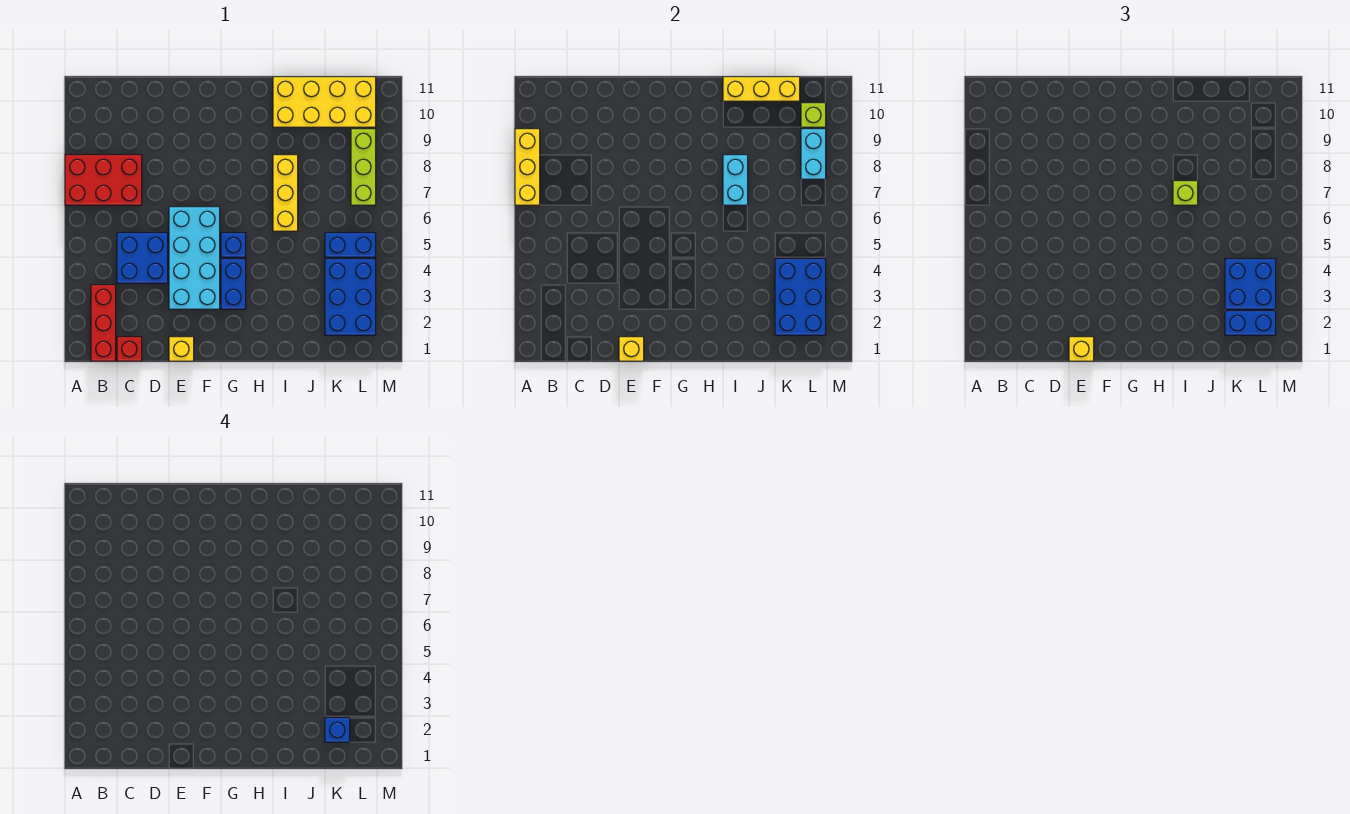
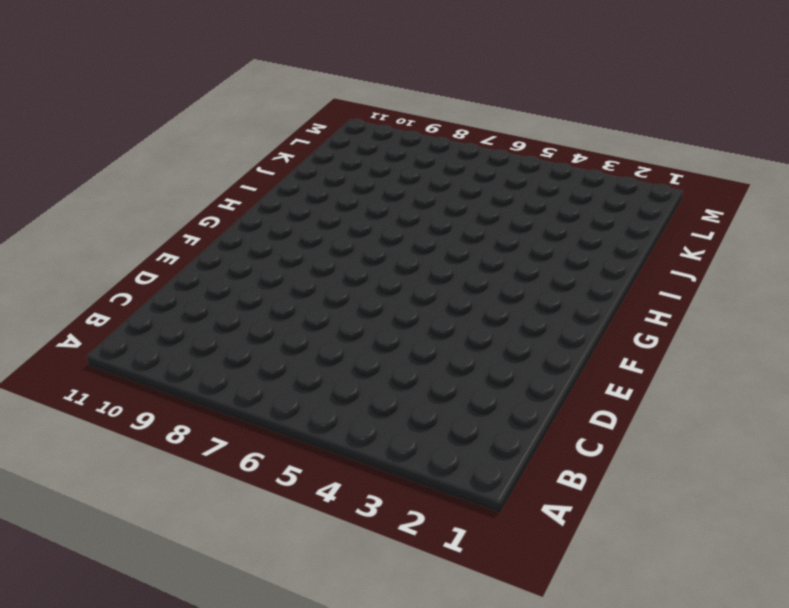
none -> red 2x3 brick [65,155,142,205]
none -> red 1x3 brick [91,285,116,361]
none -> red 1x1 brick [117,337,142,361]

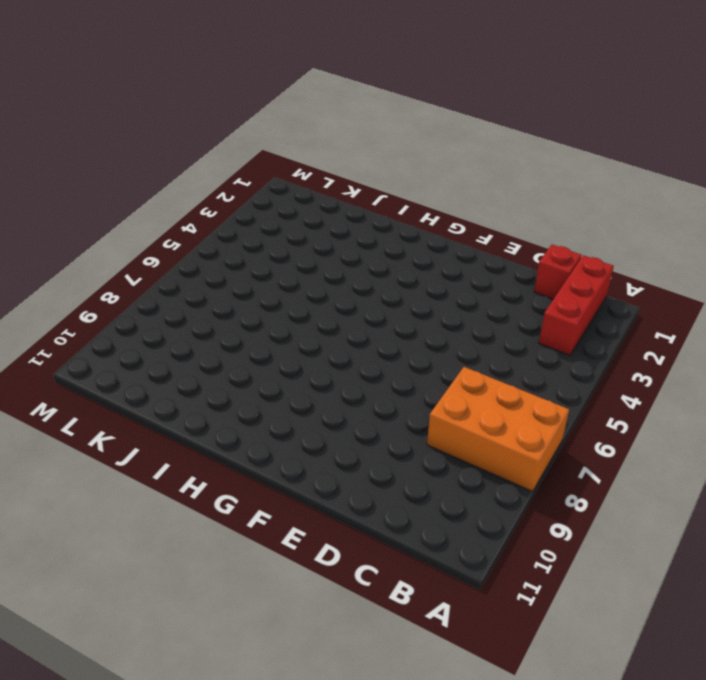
orange 2x3 brick [427,367,569,491] -> red 2x3 brick [65,155,142,205]
none -> blue 2x2 brick [117,233,168,283]
none -> yellow 1x1 brick [169,337,194,361]
none -> cyan 2x4 brick [169,207,220,309]

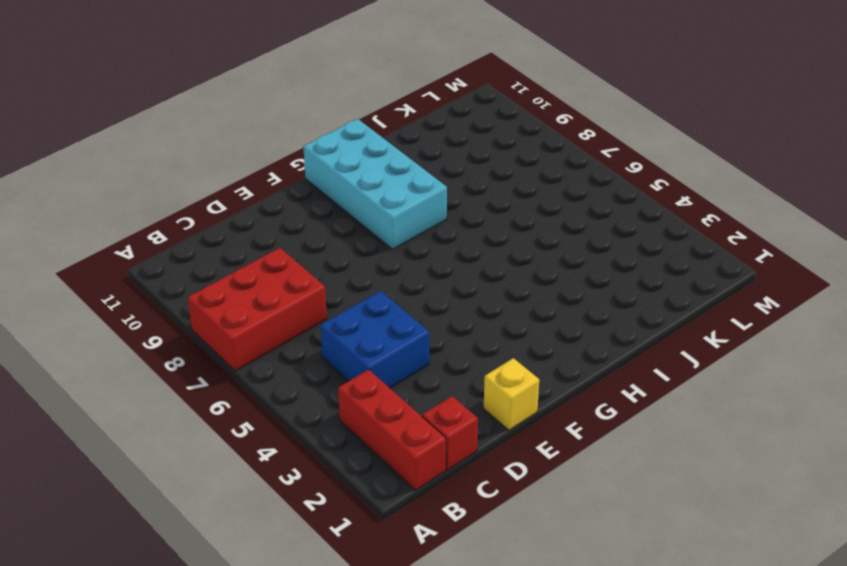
cyan 2x4 brick [303,119,447,249] -> cyan 2x4 brick moved to [169,207,220,309]
none -> blue 1x2 brick [221,259,246,309]
none -> blue 1x1 brick [221,233,246,257]
none -> yellow 1x3 brick [273,155,298,231]

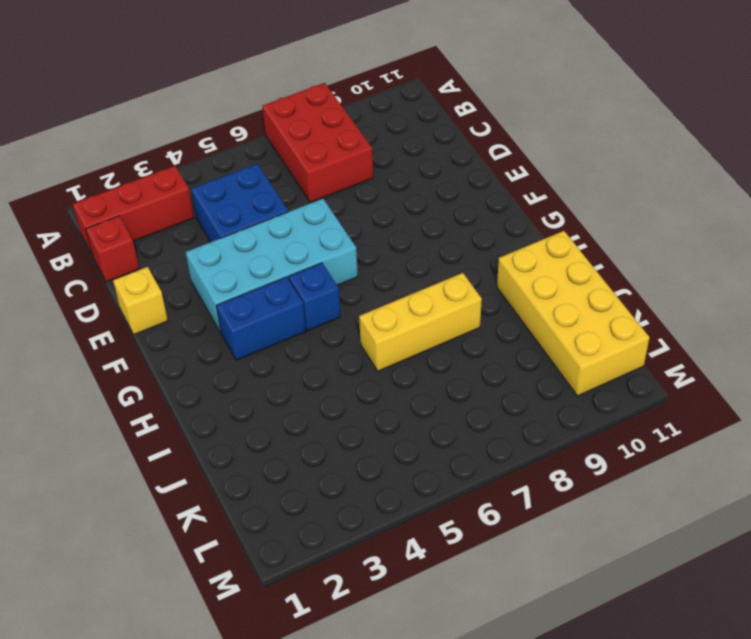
none -> blue 2x3 brick [325,259,376,335]
none -> blue 1x2 brick [325,233,376,257]
none -> lime 1x3 brick [351,129,376,205]

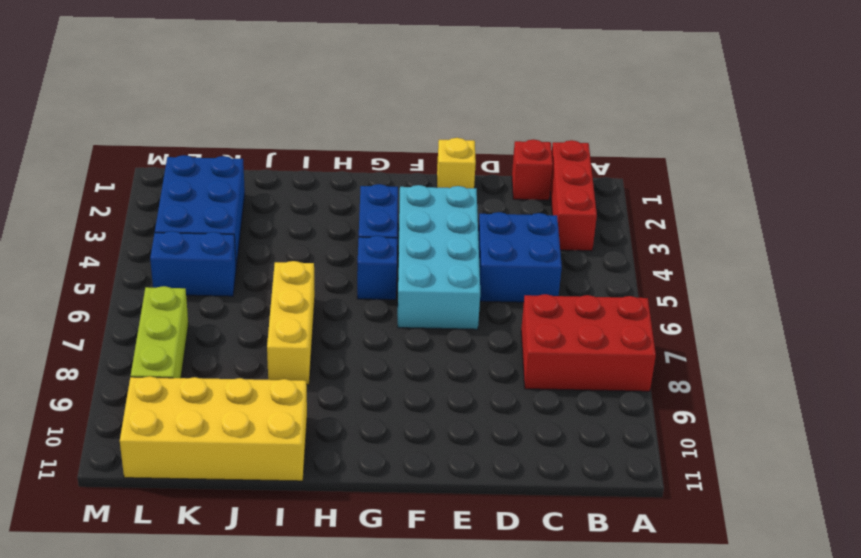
none -> yellow 1x3 brick [515,129,540,205]
none -> yellow 1x1 brick [619,337,644,361]
none -> cyan 1x2 brick [723,155,748,205]

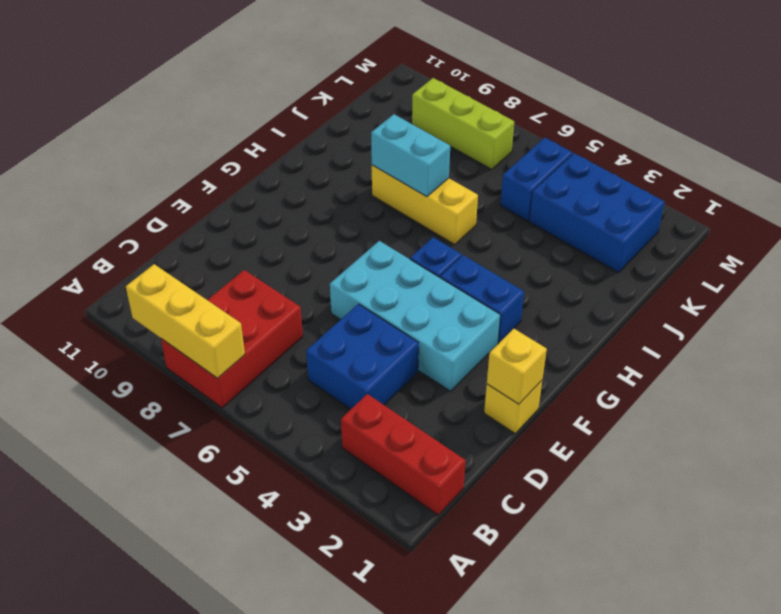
none -> red 1x1 brick [117,337,142,361]
none -> yellow 2x4 brick [273,77,376,127]
none -> yellow 1x3 brick [723,77,800,101]

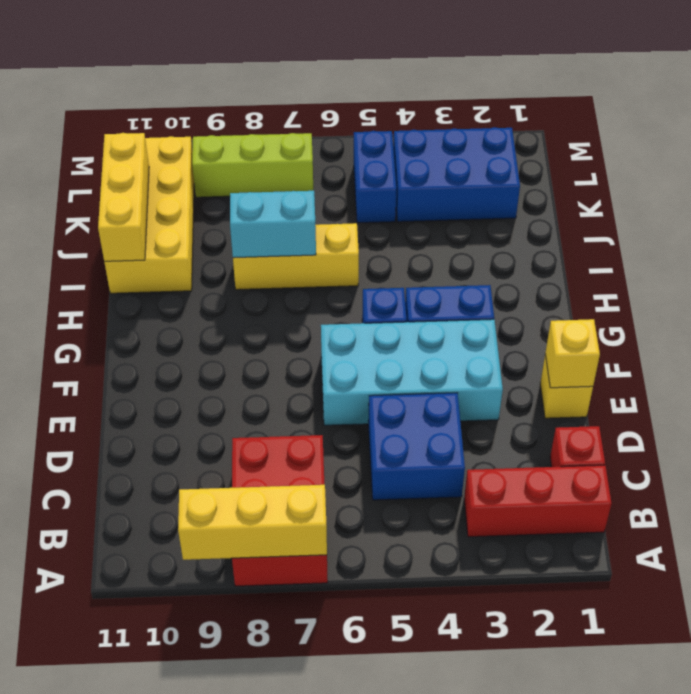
none -> blue 2x3 brick [775,259,826,335]
none -> cyan 1x2 brick [801,129,826,179]
none -> lime 1x1 brick [801,103,826,127]

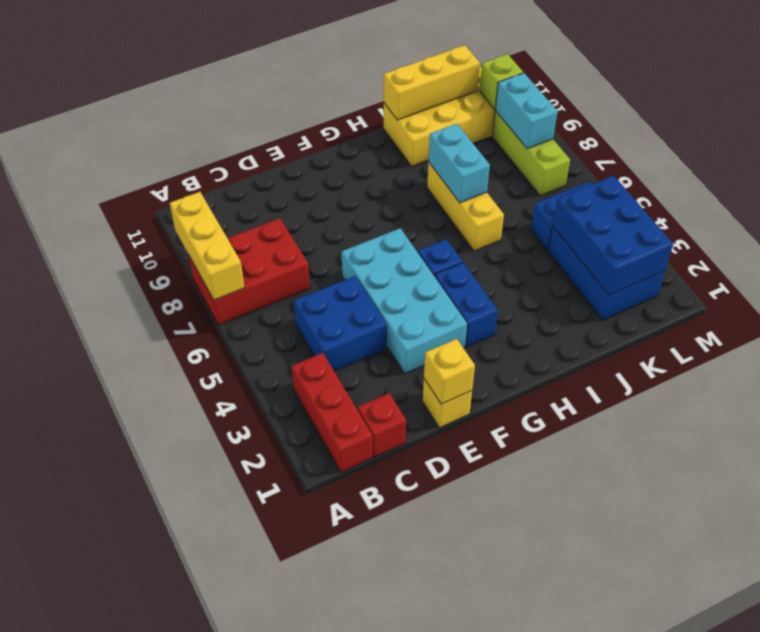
none -> yellow 1x1 brick [1069,337,1094,361]
none -> lime 1x1 brick [1173,181,1198,205]
none -> blue 1x2 brick [1225,311,1276,335]

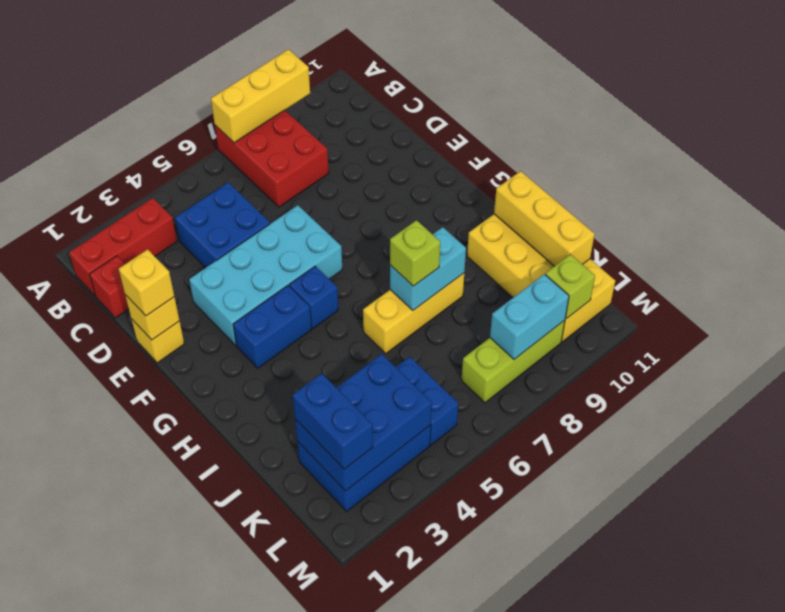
none -> blue 2x2 brick [1225,259,1276,309]
none -> blue 1x1 brick [325,718,350,742]

